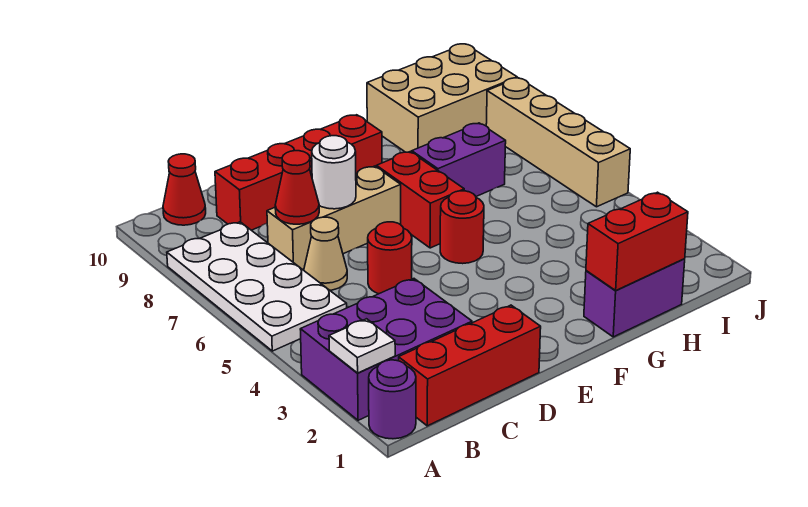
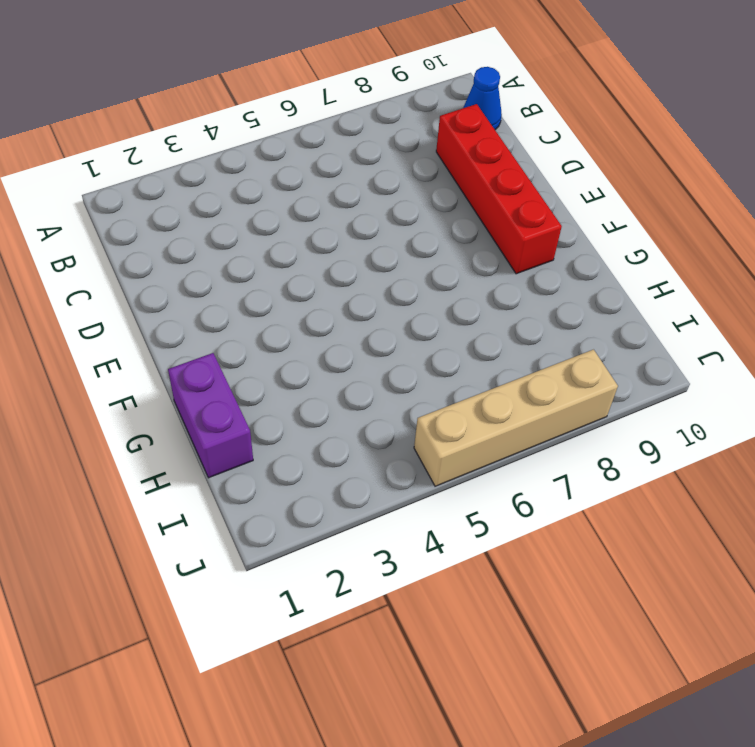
blue 1x1 cone [463,67,502,130] -> red 1x1 cone [163,154,206,225]
none -> purple 1x1 round brick [369,360,416,439]
none -> purple 2x3 brick [300,279,472,420]
none -> white 2x4 plate [167,222,347,351]

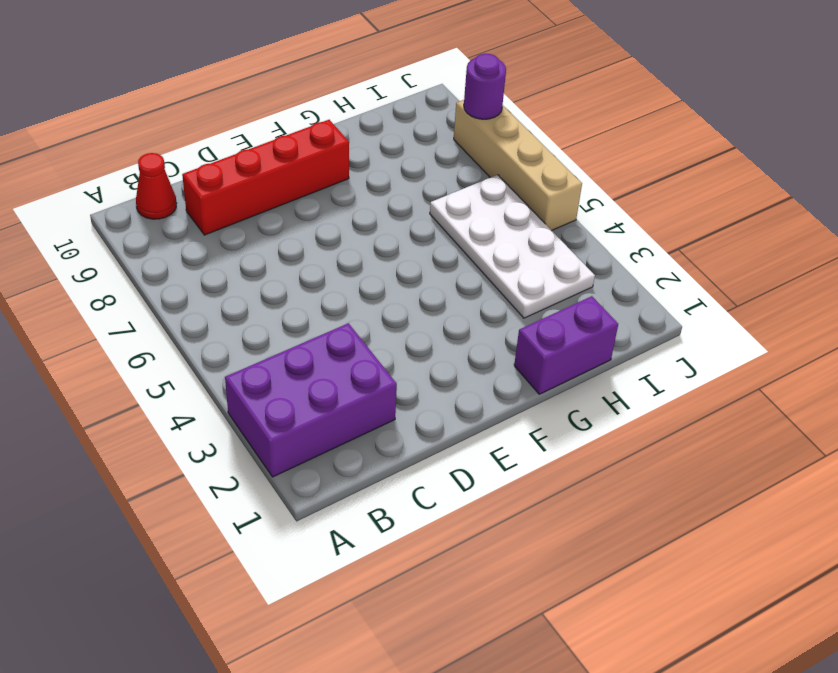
white 2x4 plate [430,175,595,318] -> white 2x4 plate moved to [167,222,347,351]
purple 1x1 round brick [464,54,506,119] -> purple 1x1 round brick moved to [369,360,416,439]
none -> red 1x3 brick [399,305,541,426]
none -> tan 1x1 cone [304,217,347,290]
none -> tan 1x3 brick [267,166,401,270]

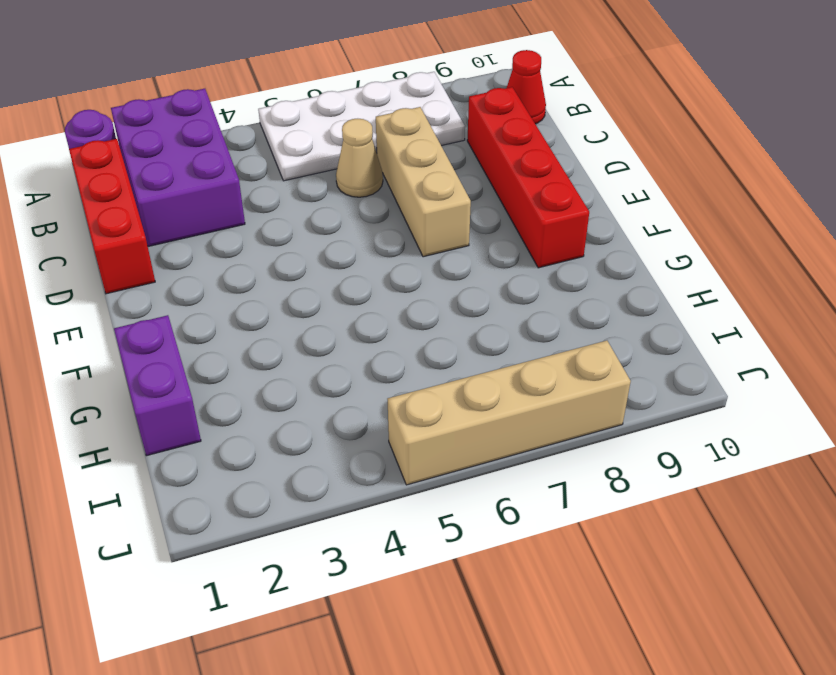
none -> red 1x1 round brick [368,222,412,294]
none -> red 1x1 round brick [440,191,484,264]
none -> red 1x2 brick [376,152,464,248]

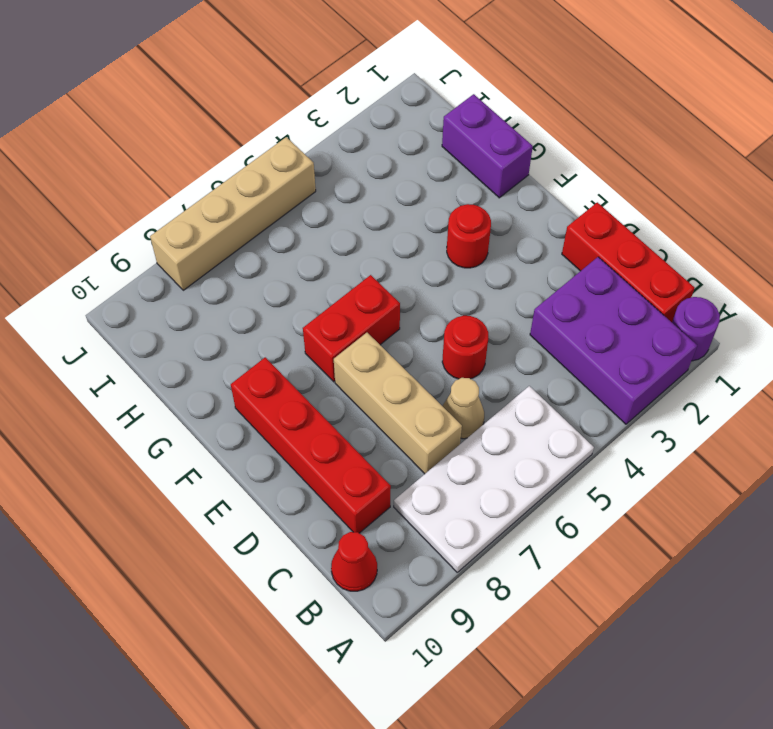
red 1x1 round brick [447,204,491,268] -> red 1x1 round brick moved to [440,191,484,264]
none -> purple 1x2 brick [412,123,506,196]
none -> tan 2x3 brick [367,44,517,152]
none -> white 1x1 plate [329,319,395,373]

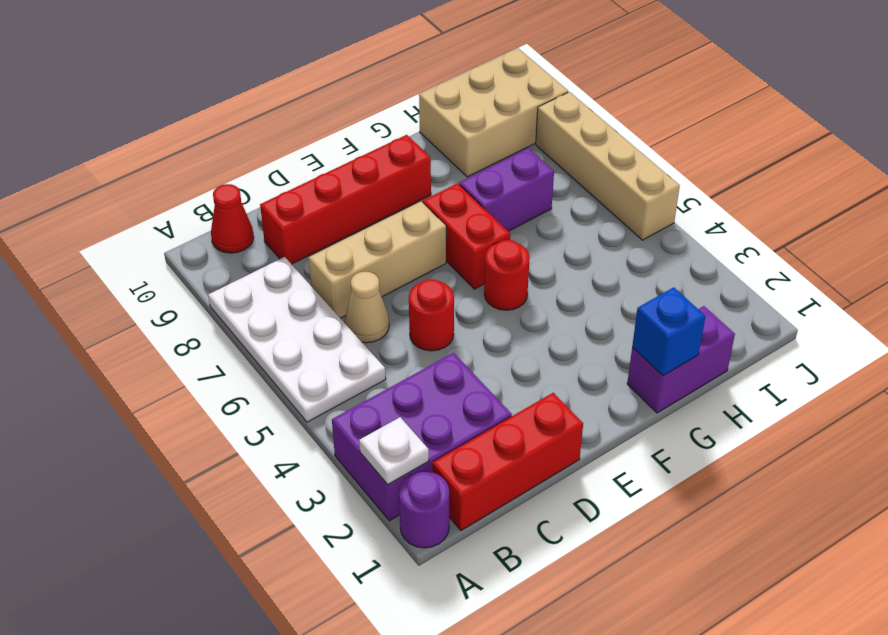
blue 1x1 brick [632,287,706,376] -> red 1x2 brick [586,192,688,291]
none -> red 1x1 cone [275,151,319,224]
none -> white 1x1 round brick [312,136,356,209]

